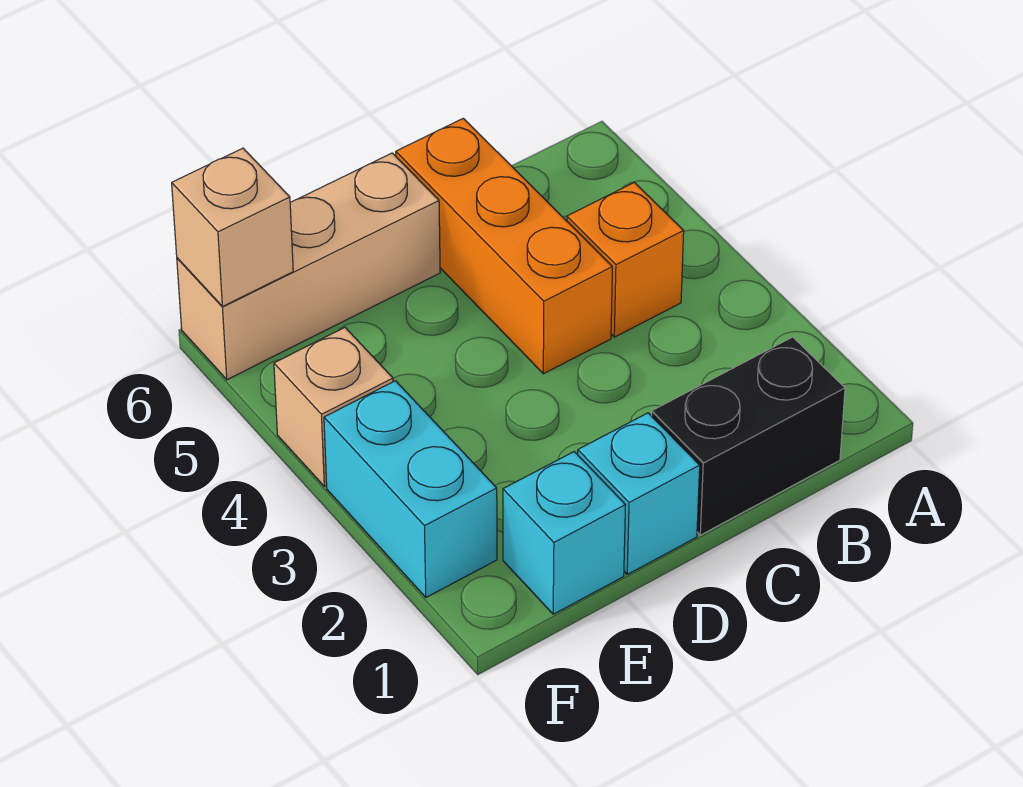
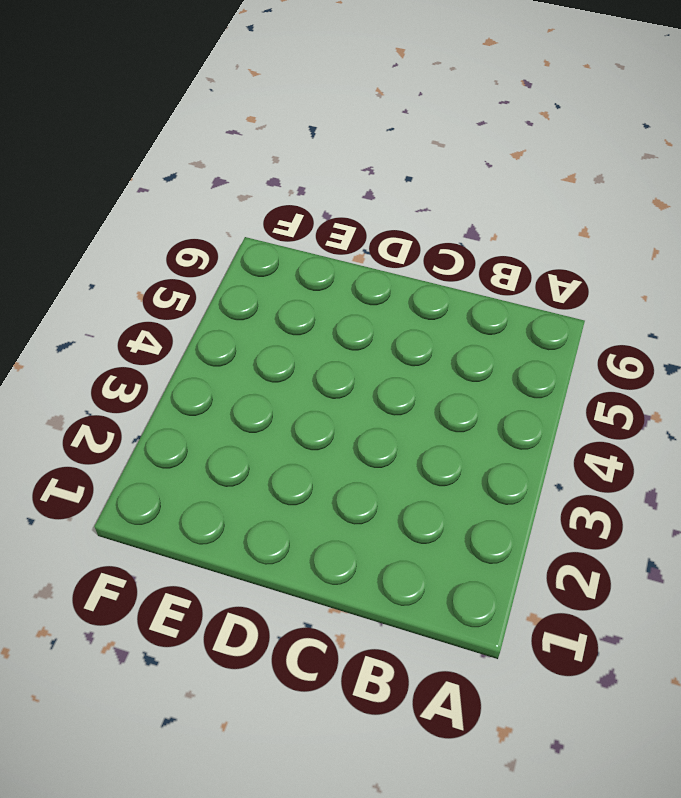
none -> black 1x2 brick [652,337,845,535]
none -> orange 1x1 brick [567,182,684,337]

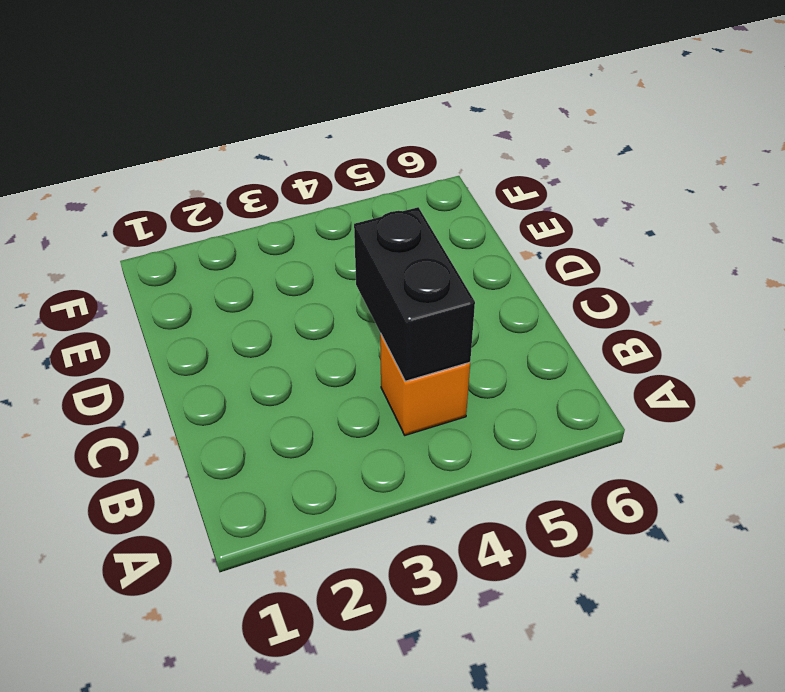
black 1x2 brick [354,207,475,381] -> black 1x2 brick moved to [652,337,845,535]
none -> orange 1x3 brick [396,118,612,374]
none -> cyan 1x1 brick [578,413,700,574]

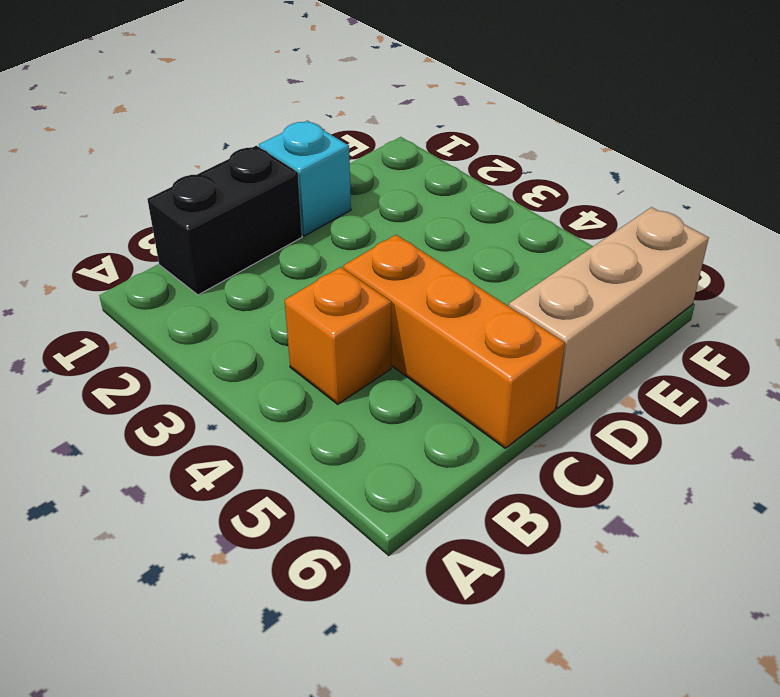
none -> cyan 1x1 brick [503,452,626,614]
none -> cyan 1x2 brick [324,381,497,597]

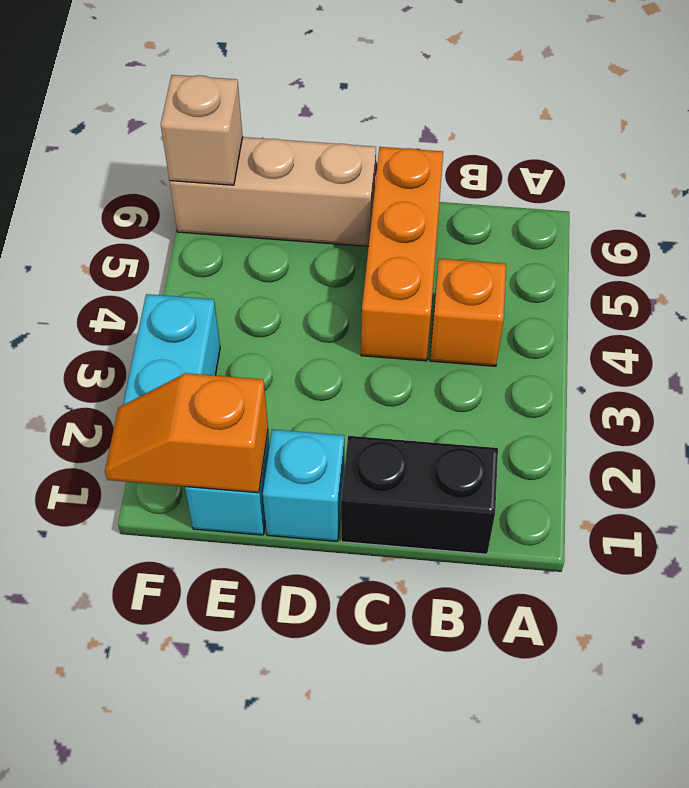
orange 1x2 slope [105,373,268,493] -> none
none -> tan 1x1 brick [274,328,393,486]

